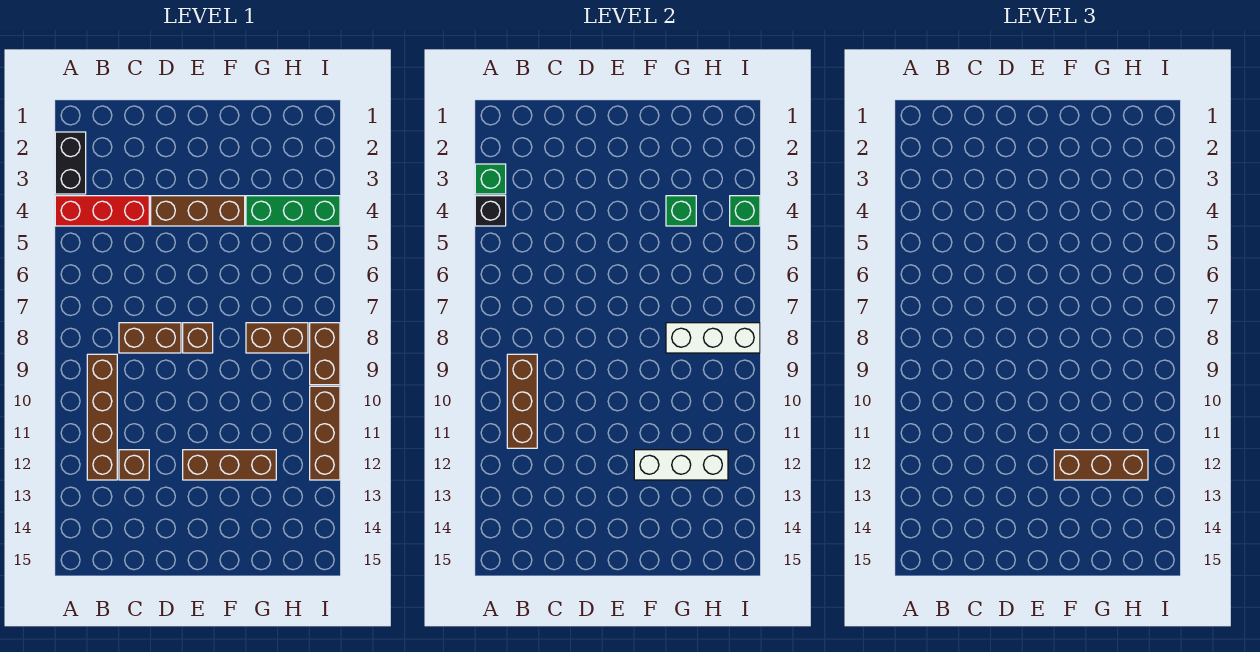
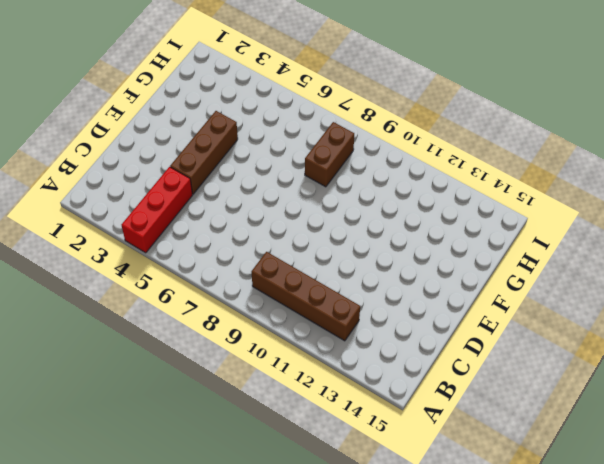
none -> black 1x2 brick [55,132,86,194]
none -> brown 1x2 brick [119,323,181,353]
none -> brown 1x1 brick [119,450,149,480]

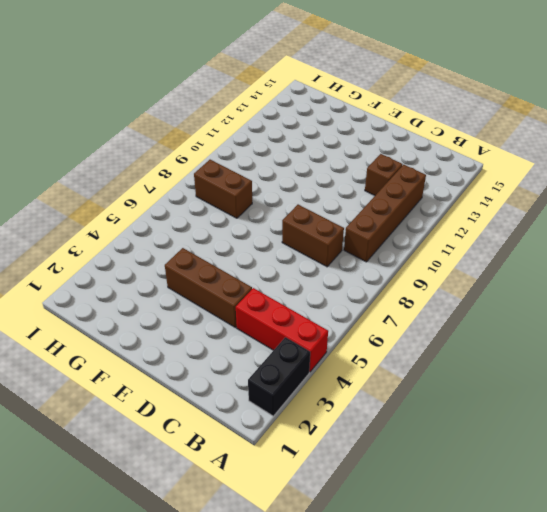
none -> brown 1x1 brick [183,323,213,353]
none -> brown 1x3 brick [183,450,276,480]
none -> green 1x3 brick [246,196,340,226]

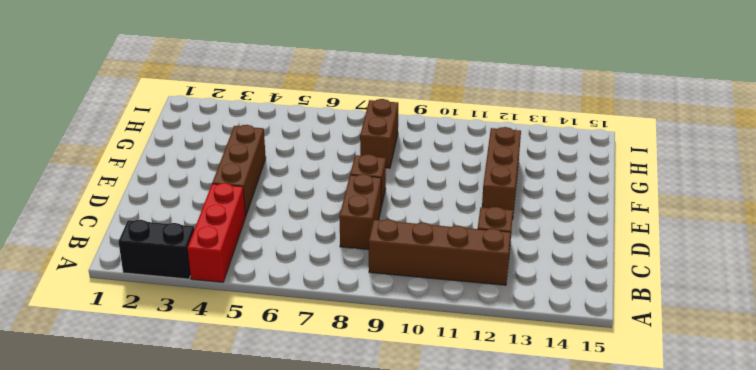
none -> green 1x3 brick [246,196,340,226]
none -> brown 1x2 brick [310,323,340,385]
none -> brown 1x3 brick [310,386,340,480]

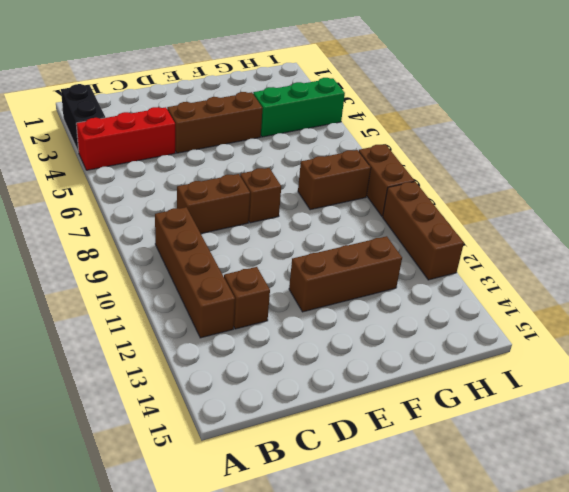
none -> green 1x1 brick [475,164,506,194]
none -> black 1x1 brick [475,196,506,226]
none -> brown 1x3 brick [507,354,537,448]

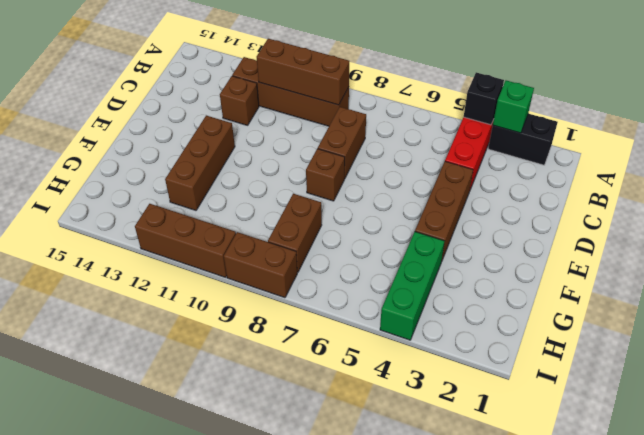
none -> white 1x3 brick [634,450,728,480]
none -> green 1x1 brick [666,196,696,226]
none -> white 1x3 brick [666,323,760,353]

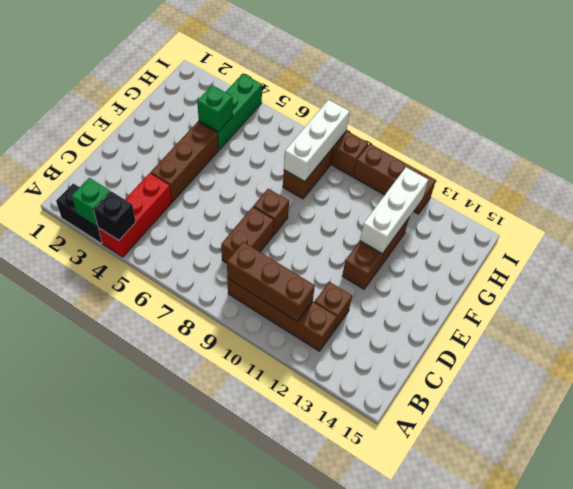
none -> green 1x1 brick [730,196,760,226]
none -> brown 1x3 brick [1054,450,1148,480]

